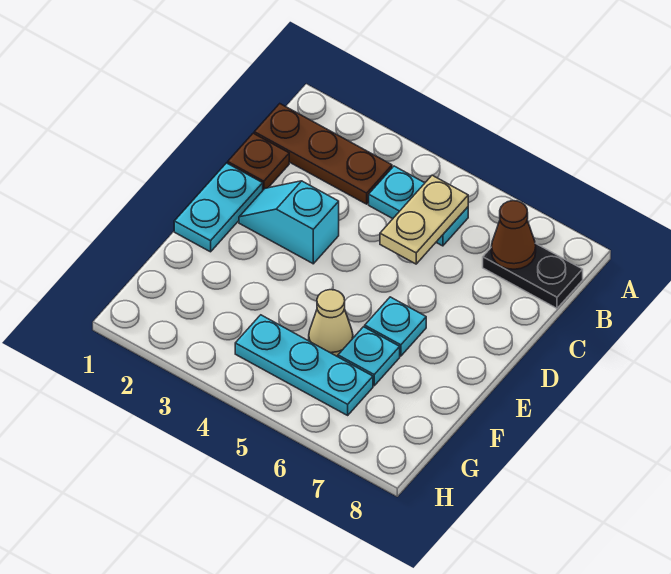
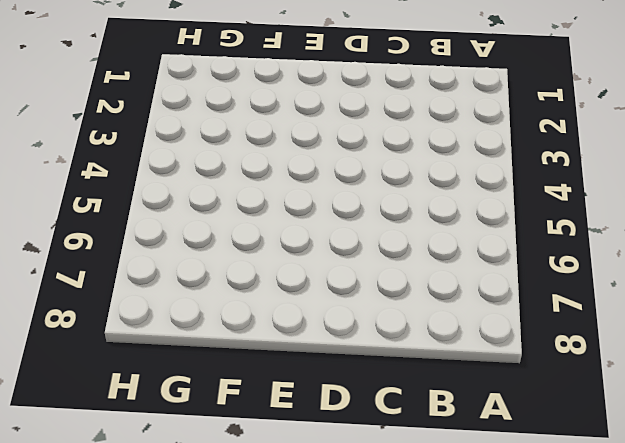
none -> brown 1x3 plate [254,104,392,204]
none -> cyan 1x2 plate [369,166,468,246]
none -> black 1x2 plate [483,243,583,308]

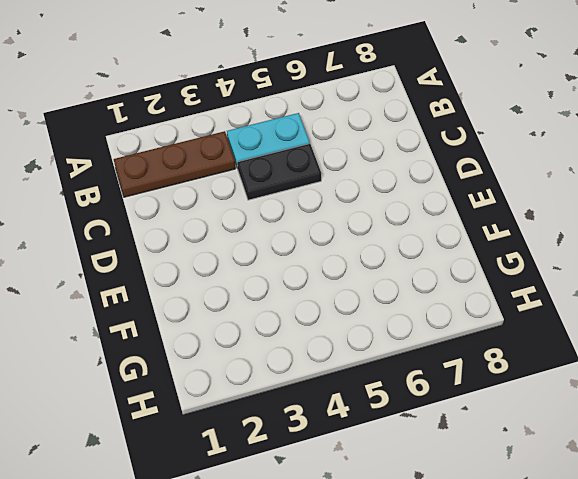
black 1x2 plate [237,144,321,200] -> black 1x2 plate moved to [483,243,583,308]
none -> brown 1x1 plate [228,133,289,190]
none -> cyan 1x2 plate [174,163,263,252]
none -> cyan 1x2 slope [239,181,339,264]

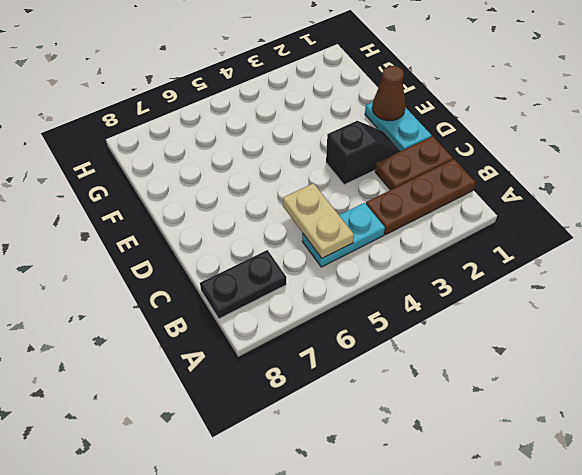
brown 1x2 plate [375,136,453,190] -> brown 1x1 plate [228,133,289,190]
black 1x2 slope [326,121,400,185] -> cyan 1x2 slope [239,181,339,264]
brown 1x1 cone [372,66,405,121] -> brown 1x1 cone moved to [491,201,536,269]
none -> cyan 1x1 plate [365,297,426,356]
none -> tan 1x1 cone [309,290,353,357]
none -> cyan 1x1 plate [338,327,400,386]

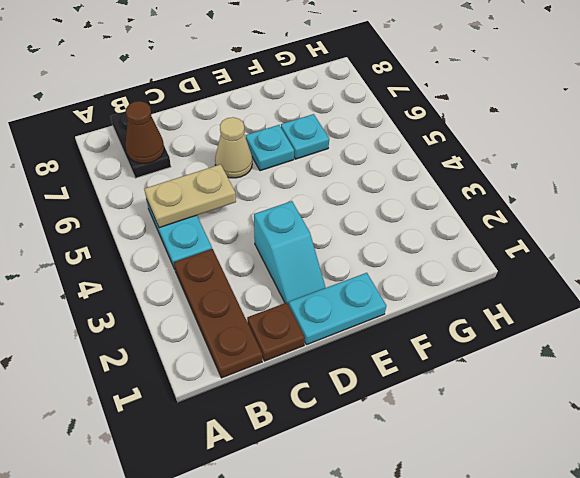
tan 1x1 cone [215,117,252,178] -> tan 1x1 cone moved to [309,290,353,357]
none -> cyan 1x3 plate [235,315,373,415]

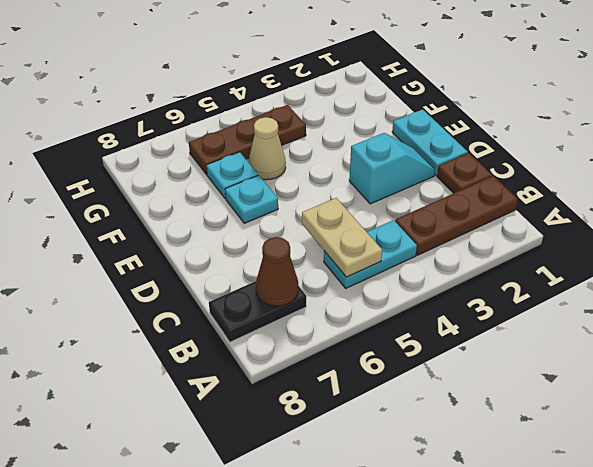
brown 1x3 plate [189,105,306,175] -> cyan 1x3 plate [235,315,373,415]

